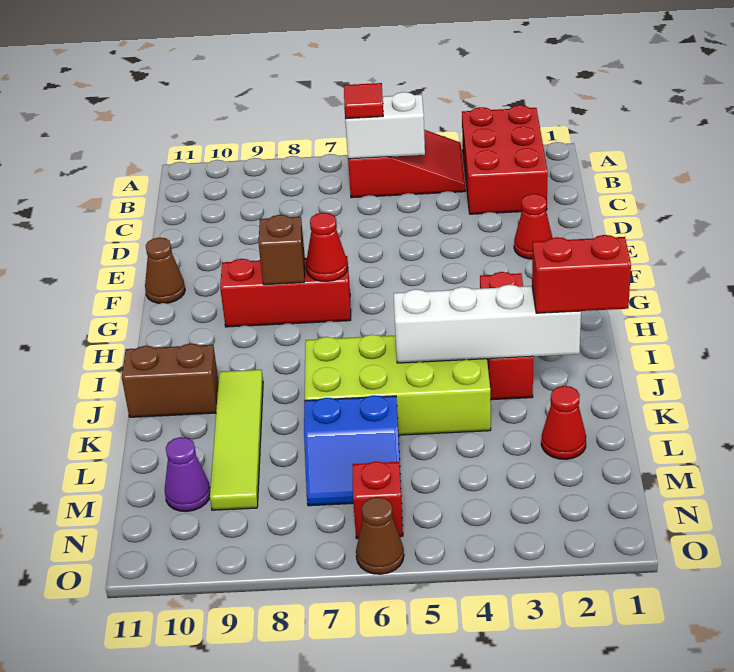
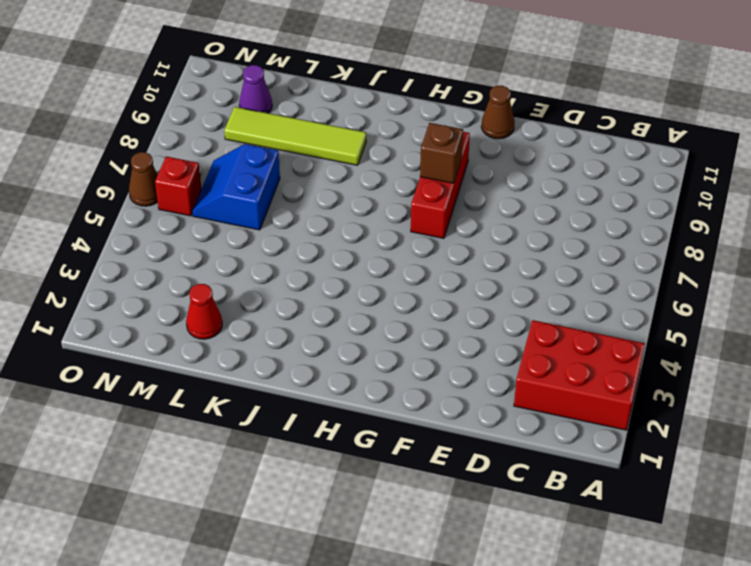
none -> red 2x3 slope [348,130,465,198]
none -> red 1x1 cone [514,194,552,259]
none -> red 1x3 brick [480,272,533,400]

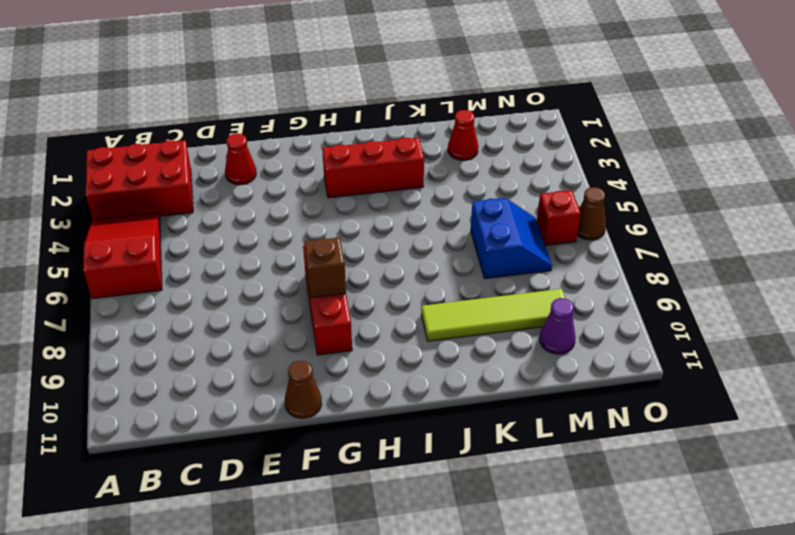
none -> lime 2x4 brick [305,334,491,435]
none -> brown 1x2 brick [122,344,219,417]
none -> white 1x2 brick [345,92,425,159]

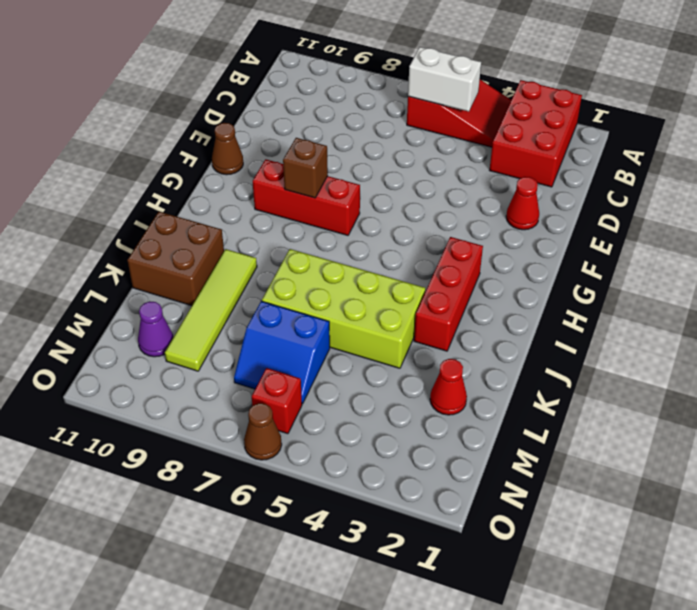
brown 2x2 brick [127,212,224,306] -> brown 1x2 brick [122,344,219,417]
none -> red 1x1 cone [306,213,348,281]
none -> white 1x4 brick [394,285,581,363]
none -> red 1x1 tile [344,83,383,119]

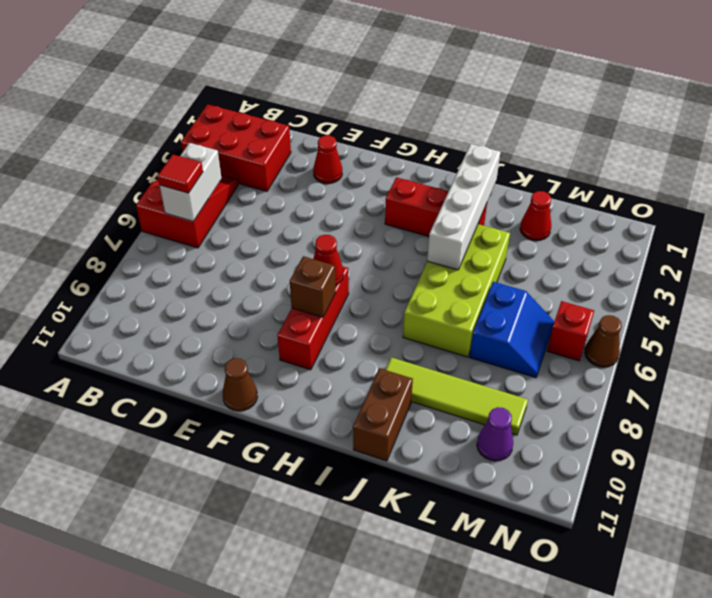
none -> red 1x2 brick [532,235,631,313]

